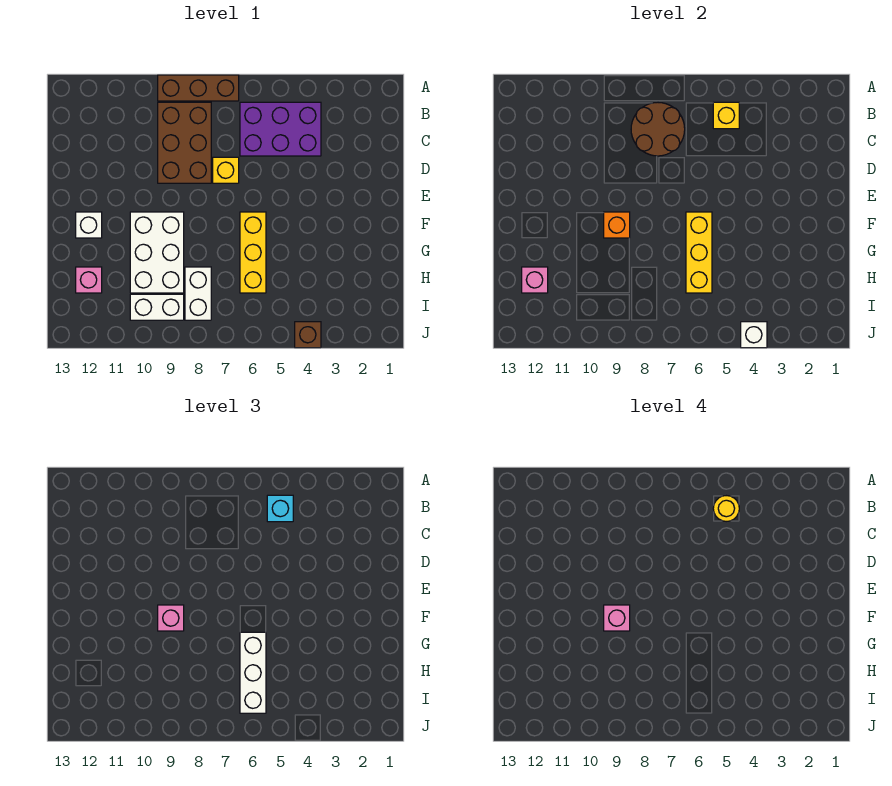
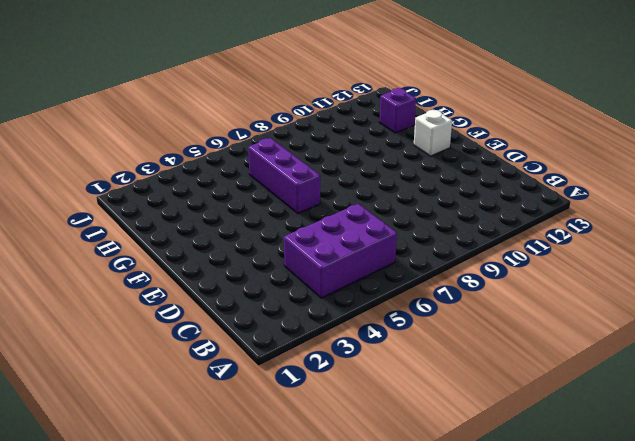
purple 1x3 brick [248,138,320,213] -> yellow 1x3 brick [240,212,266,293]
purple 1x1 brick [379,88,416,133] -> pink 1x1 brick [76,267,102,293]
none -> brown 1x3 brick [158,75,239,101]
none -> brown 2x3 brick [158,102,211,183]
none -> yellow 1x1 brick [213,157,239,183]

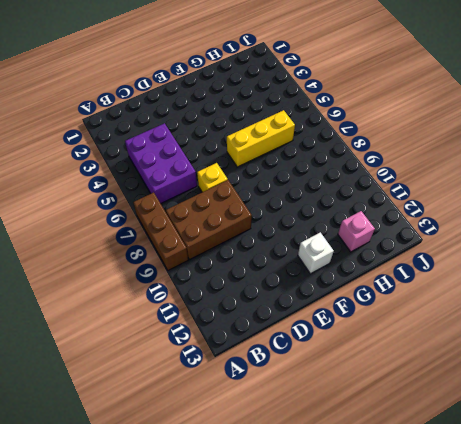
none -> white 2x3 brick [130,212,184,293]
none -> white 1x2 brick [185,267,211,320]
none -> white 1x2 brick [130,294,184,320]

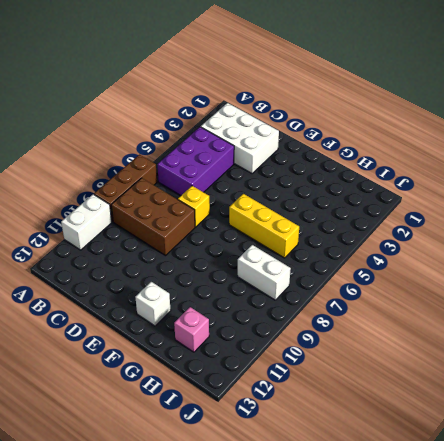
white 1x2 brick [61,194,112,250] -> white 1x2 brick moved to [130,294,184,320]
white 2x3 brick [201,103,279,173] -> white 2x3 brick moved to [130,212,184,293]
none -> brown 1x1 brick [295,322,321,348]
none -> yellow 1x1 brick [713,102,739,129]
none -> brown 2x2 round brick [631,103,685,156]

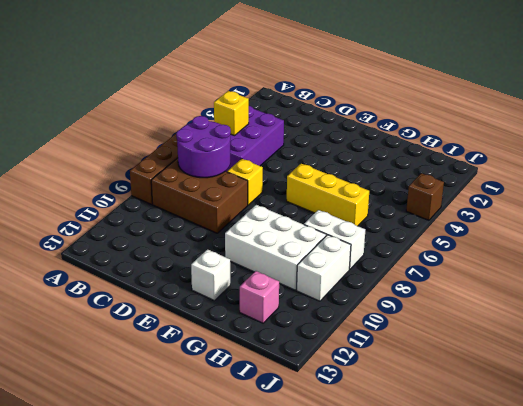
purple 2x2 round brick [176,116,231,178] -> brown 2x2 round brick [631,103,685,156]
none -> yellow 1x3 brick [686,212,712,293]
none -> orange 1x1 brick [604,212,630,238]
none -> pink 1x1 brick [522,267,548,293]

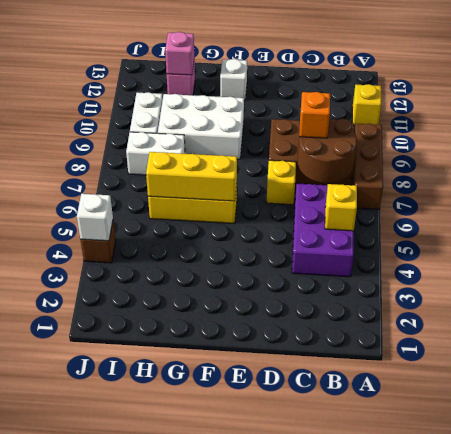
yellow 1x1 brick [352,84,381,126] -> none
orange 1x1 brick [299,92,330,138] -> orange 1x1 brick moved to [604,212,630,238]
none -> cyan 1x1 brick [267,495,293,522]
none -> pink 1x1 brick [158,605,184,631]
none -> white 1x3 brick [240,632,266,713]

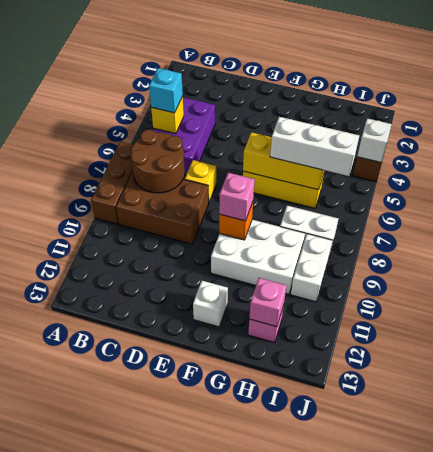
none -> yellow 1x1 round brick [713,496,739,522]
none -> pink 1x1 brick [604,605,630,631]

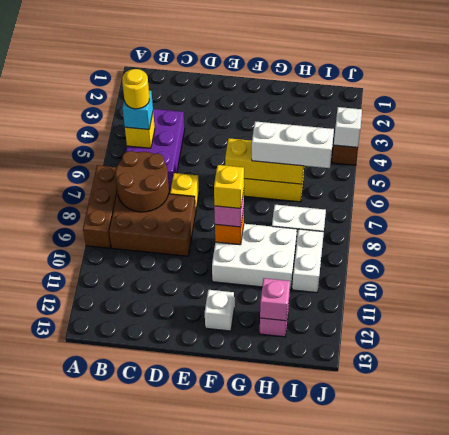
yellow 1x1 brick [214,165,244,208] -> pink 1x1 brick [604,605,630,631]

